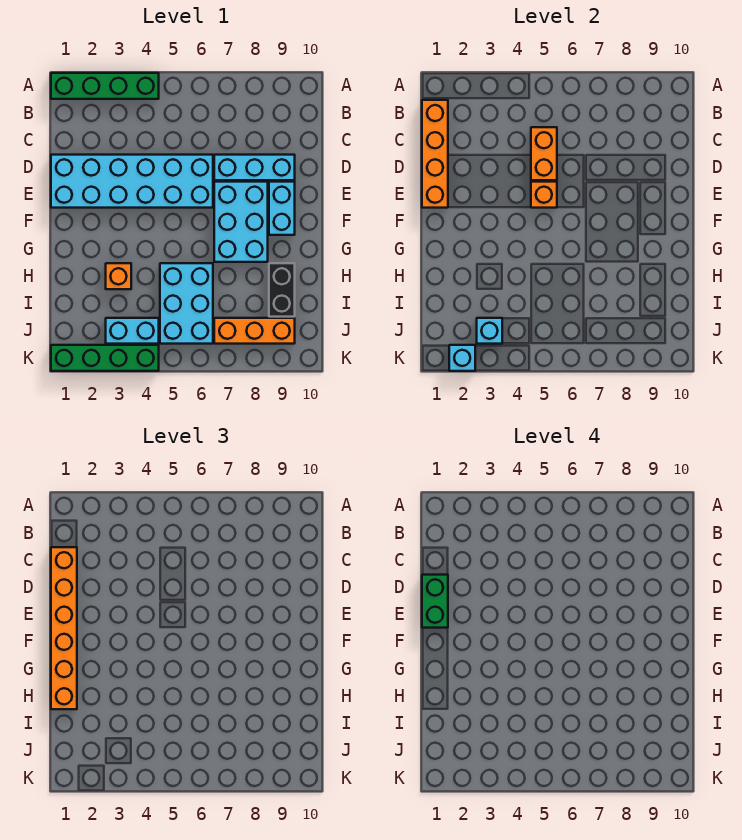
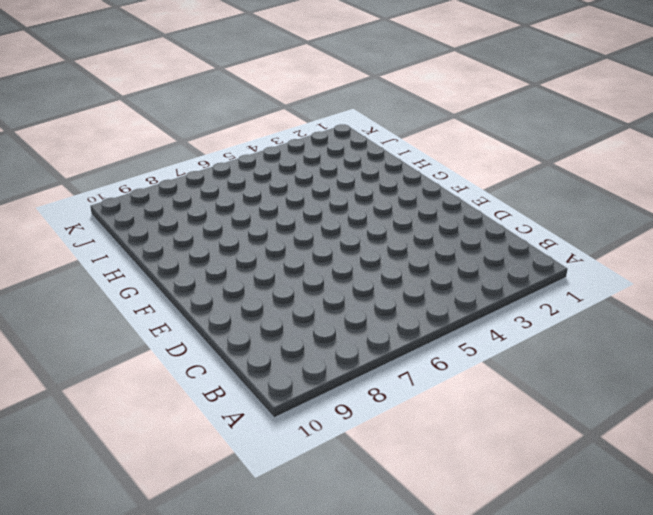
none -> green 1x4 brick [51,73,159,99]
none -> cyan 2x6 brick [51,155,213,208]
none -> cyan 1x3 brick [214,155,295,180]

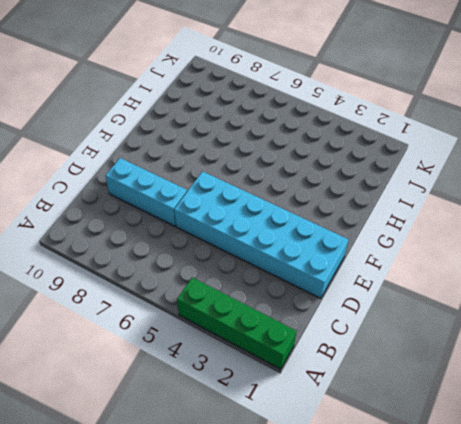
none -> cyan 2x3 brick [214,182,268,262]
none -> cyan 1x2 brick [269,182,295,235]
none -> orange 1x1 brick [106,263,131,289]

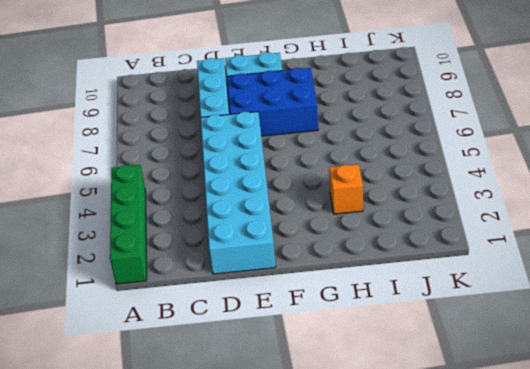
blue 2x3 brick [227,68,318,136] -> cyan 2x3 brick [214,182,268,262]
none -> cyan 2x3 brick [160,263,213,344]
none -> black 1x2 brick [269,263,295,317]
none -> cyan 1x2 brick [106,318,159,344]

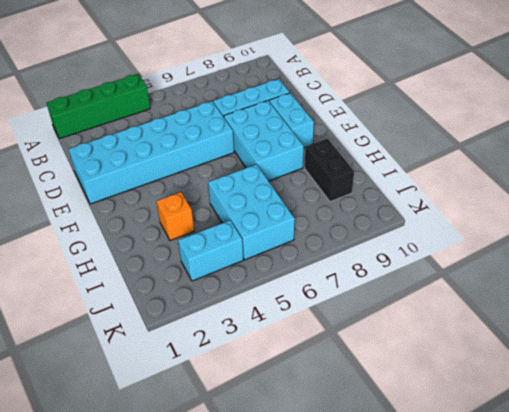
none -> orange 1x3 brick [214,318,295,344]
none -> green 1x4 brick [51,345,159,371]
none -> orange 1x4 brick [422,100,448,208]

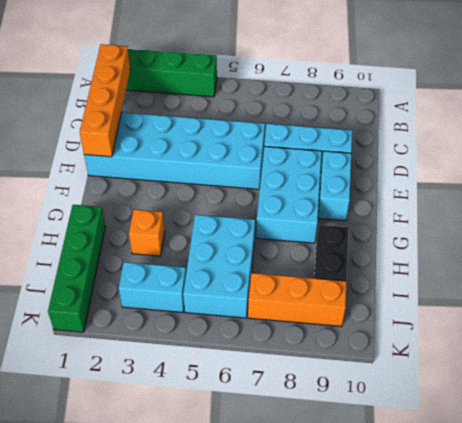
green 1x4 brick [48,205,105,332] -> green 1x4 brick turned to [51,345,159,371]
none -> orange 1x2 brick [531,127,557,180]
none -> orange 1x1 brick [531,182,557,208]
none -> cyan 1x1 brick [477,318,502,344]

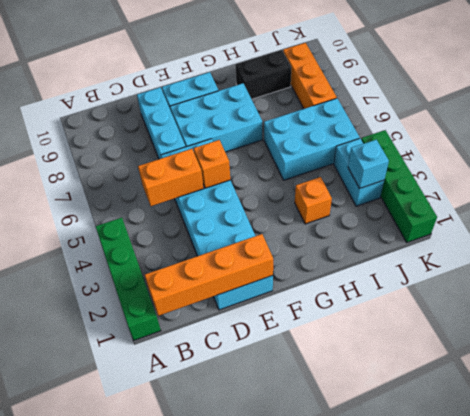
none -> cyan 1x1 brick [449,345,475,371]
none -> orange 1x6 brick [51,547,77,709]
none -> green 1x2 brick [422,575,448,628]

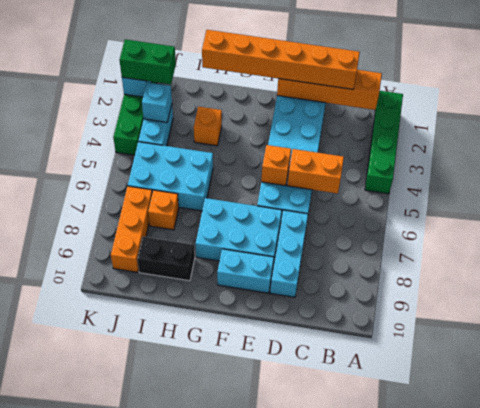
orange 1x1 brick [148,190,179,230] -> none
green 1x2 brick [119,39,176,84] -> green 1x2 brick moved to [422,575,448,628]

